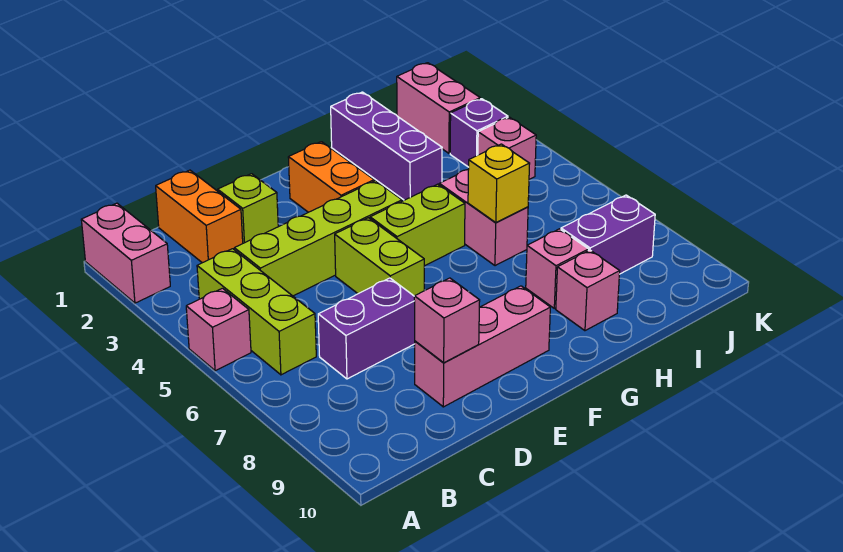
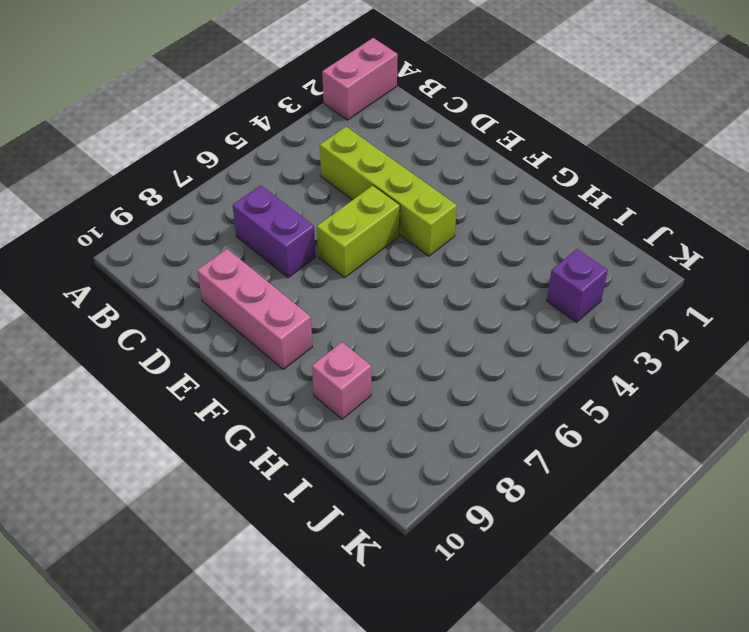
none -> pink 1x1 brick [186,288,251,371]
none -> lime 1x3 brick [197,249,316,375]
none -> orange 1x2 brick [156,170,243,263]

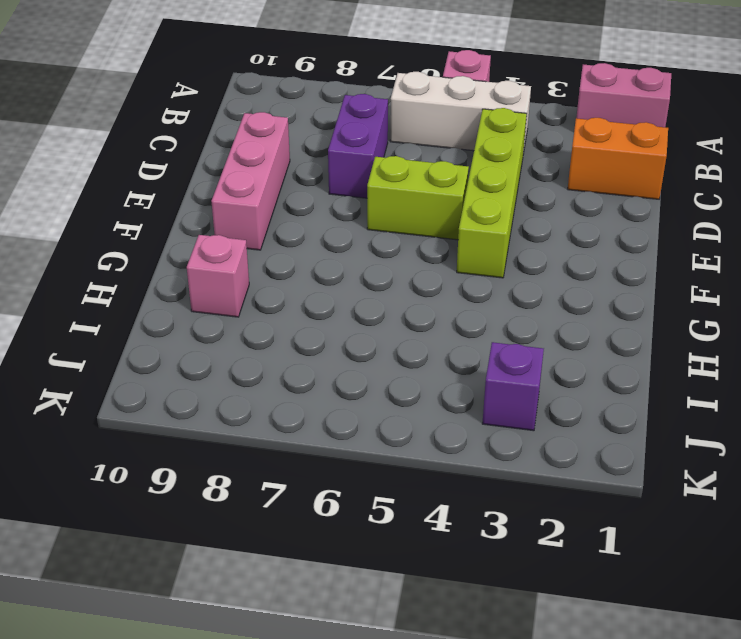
white 1x3 brick [390,72,531,154] -> lime 1x3 brick [197,249,316,375]
none -> lime 1x1 brick [218,174,278,243]
none -> orange 1x2 brick [288,142,374,212]
none -> lime 1x2 brick [370,184,465,266]

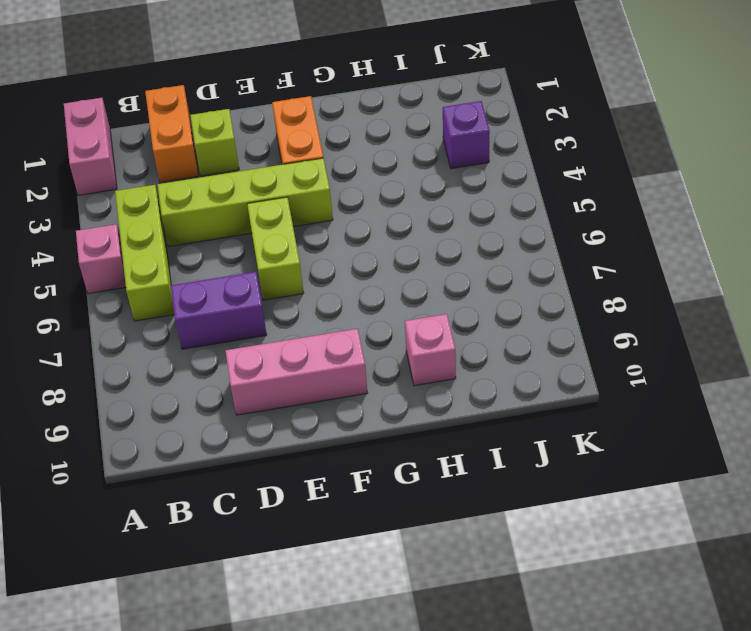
none -> lime 1x2 brick [370,184,465,266]
none -> purple 1x3 brick [331,92,442,200]
none -> pink 1x2 brick [439,170,528,266]

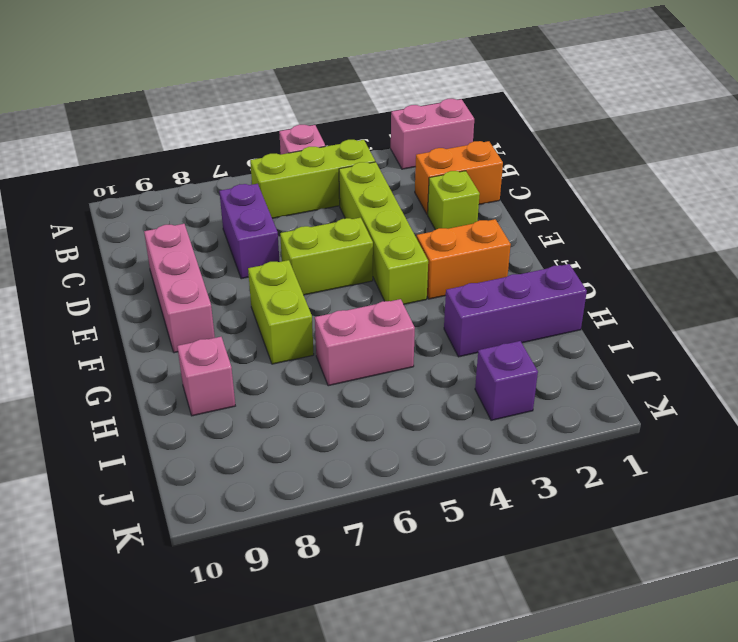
lime 1x2 brick [248,260,314,364] -> lime 1x2 brick moved to [370,184,465,266]
none -> pink 1x1 brick [526,229,589,308]
none -> purple 1x2 brick [561,195,655,274]
none -> pink 1x2 brick [397,63,480,153]

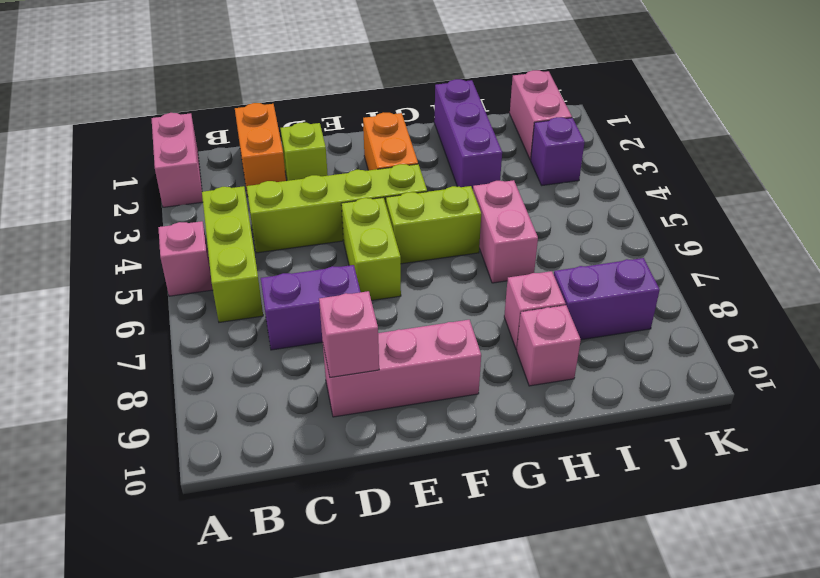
none -> pink 1x1 brick [478,117,536,179]
none -> yellow 1x1 brick [468,144,530,223]

